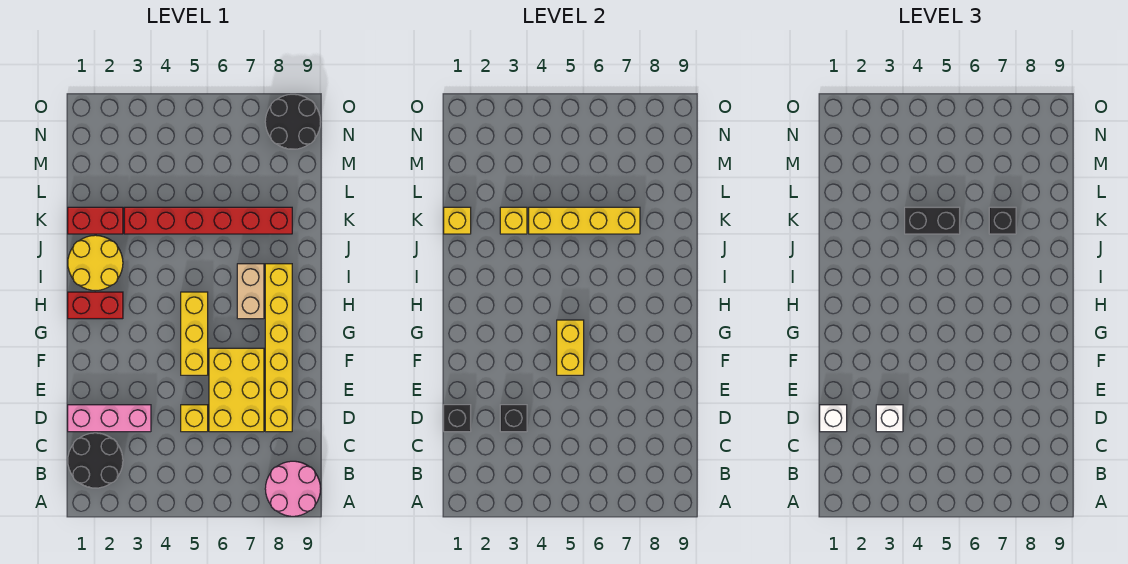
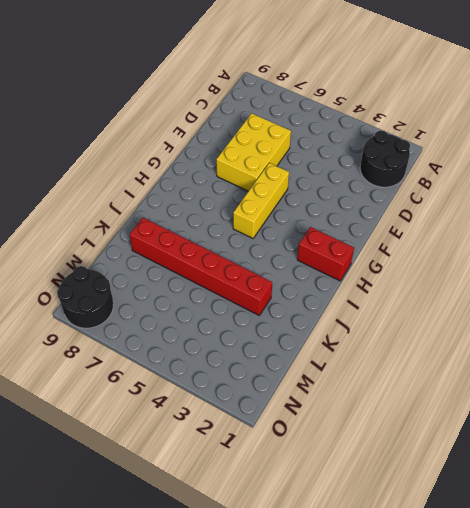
none -> pink 2x2 round brick [265,461,321,516]
none -> pink 1x3 brick [68,405,151,432]
none -> yellow 1x1 brick [181,405,208,432]

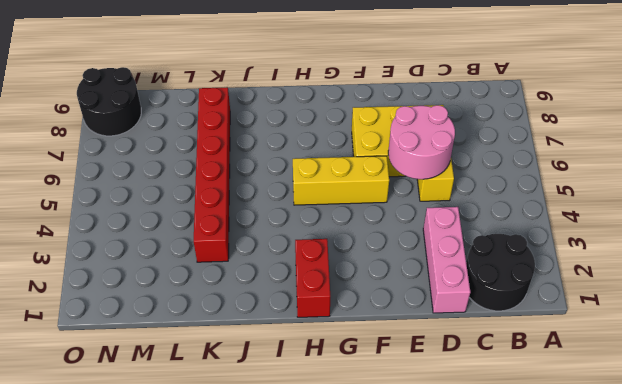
pink 2x2 round brick [388,105,455,180] -> pink 2x2 round brick moved to [265,461,321,516]
none -> yellow 1x6 brick [265,264,292,432]
none -> tan 1x2 brick [237,264,264,319]
none -> yellow 2x2 round brick [68,235,123,291]

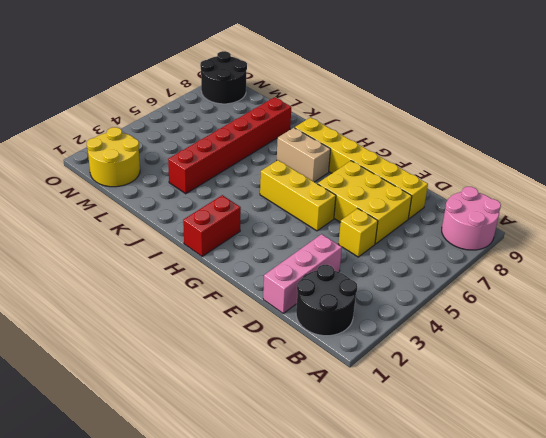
yellow 2x2 round brick [87,127,140,187] -> yellow 2x2 round brick moved to [68,235,123,291]
none -> red 1x2 brick [68,207,123,234]
none -> black 1x1 brick [444,405,471,432]
none -> black 1x1 brick [500,405,527,432]

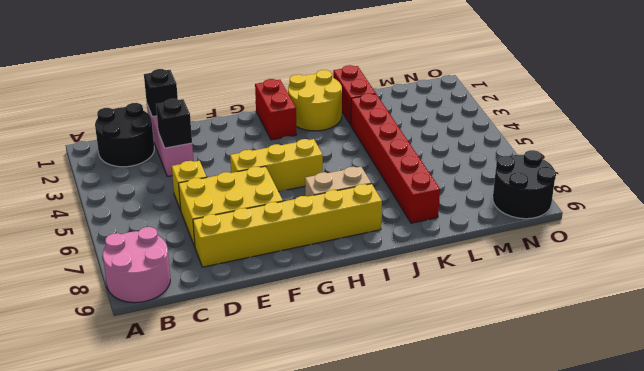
none -> yellow 1x2 brick [557,320,584,375]
none -> yellow 1x1 brick [444,207,471,234]
none -> yellow 1x1 brick [500,207,527,234]

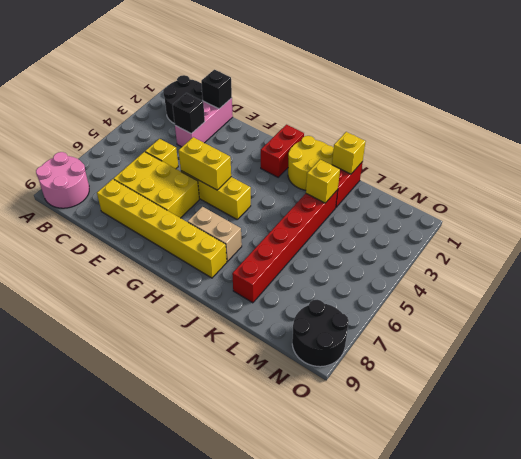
none -> yellow 1x4 brick [529,207,640,234]
none -> white 1x1 brick [820,405,847,432]
none -> white 1x1 brick [876,405,903,432]

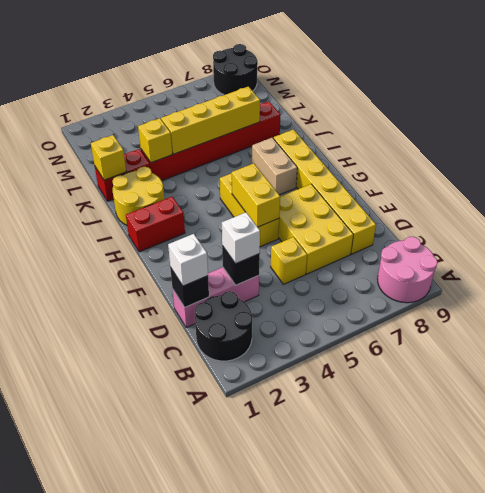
none -> black 1x2 brick [905,207,960,234]
none -> black 1x1 brick [989,207,1016,234]

